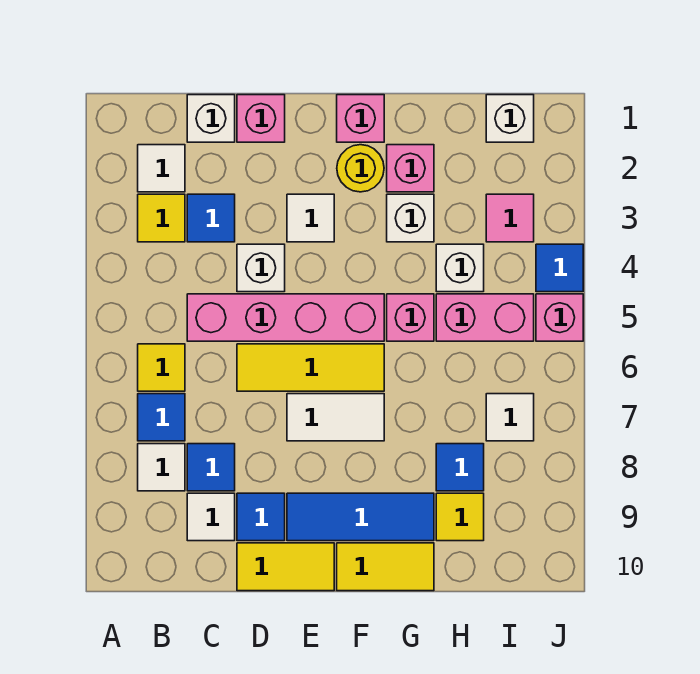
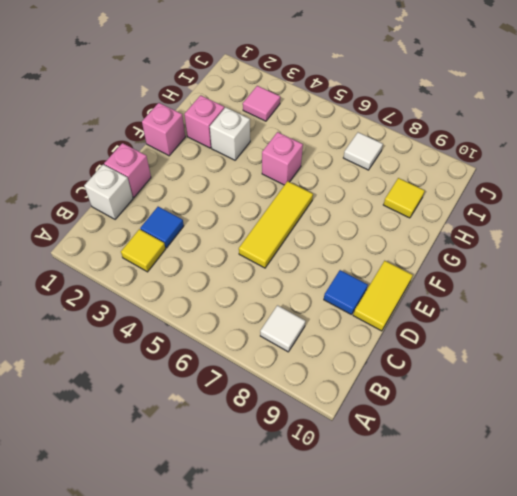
none -> white 1x1 tile [138,145,185,192]
none -> yellow 1x1 tile [138,344,185,391]
none -> blue 1x1 tile [138,394,185,441]
none -> pink 1x4 brick [187,294,384,341]

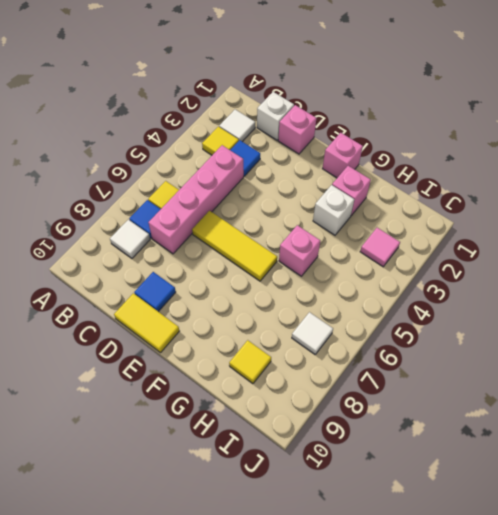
pink 1x4 brick [148,145,244,254] -> pink 1x4 brick turned to [187,294,384,341]
none -> blue 1x1 tile [187,444,235,491]
none -> white 1x1 tile [187,493,235,541]
none -> white 1x1 brick [237,244,285,292]
none -> white 1x1 tile [287,194,334,242]

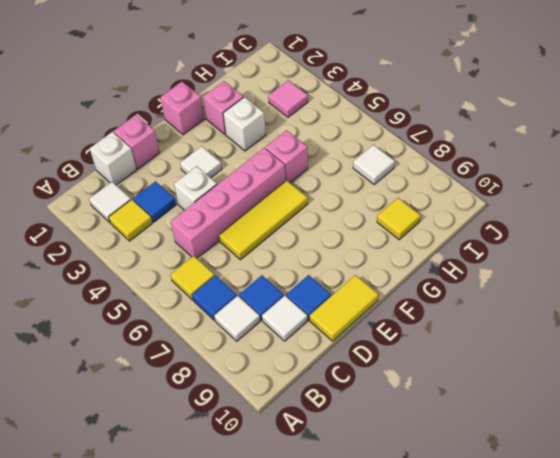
none -> white 1x2 tile [287,394,384,441]
none -> blue 1x3 tile [287,493,434,541]
none -> yellow 1x1 round brick [337,145,384,192]
none -> yellow 1x2 tile [337,543,434,591]

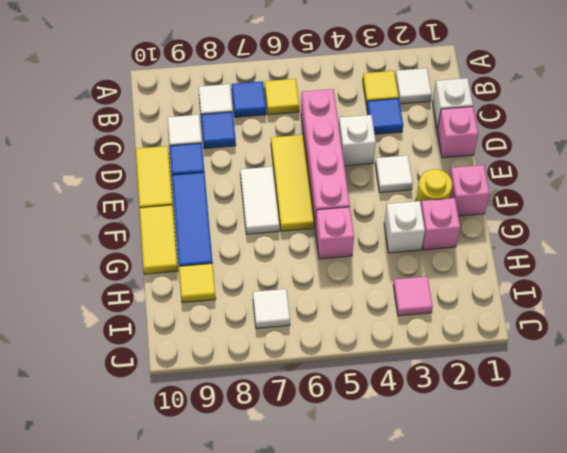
none -> white 1x1 brick [436,244,484,292]
none -> pink 1x2 brick [436,294,534,341]
none -> blue 1x1 tile [436,444,484,491]
none -> white 1x1 brick [486,95,534,142]

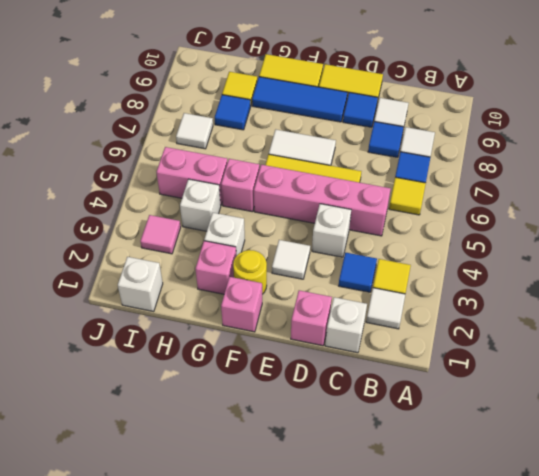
none -> blue 1x1 tile [536,244,583,292]
none -> pink 1x1 brick [536,294,583,341]

